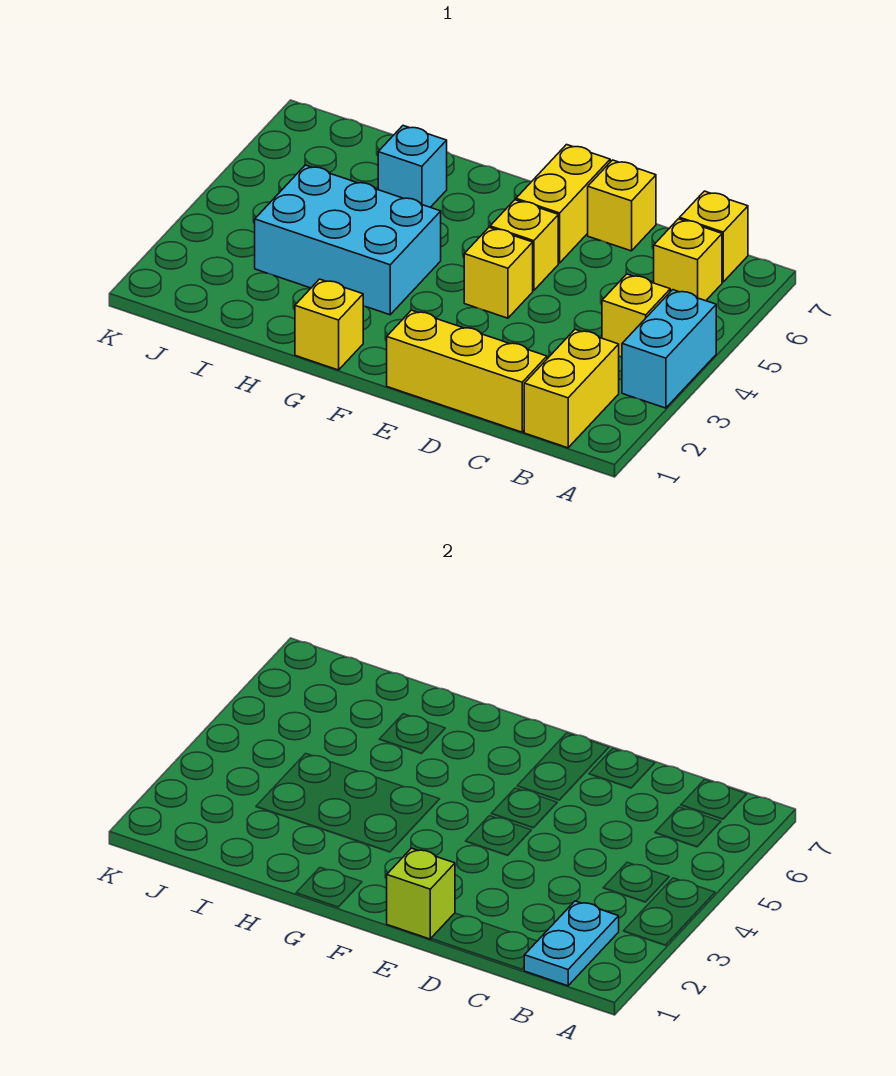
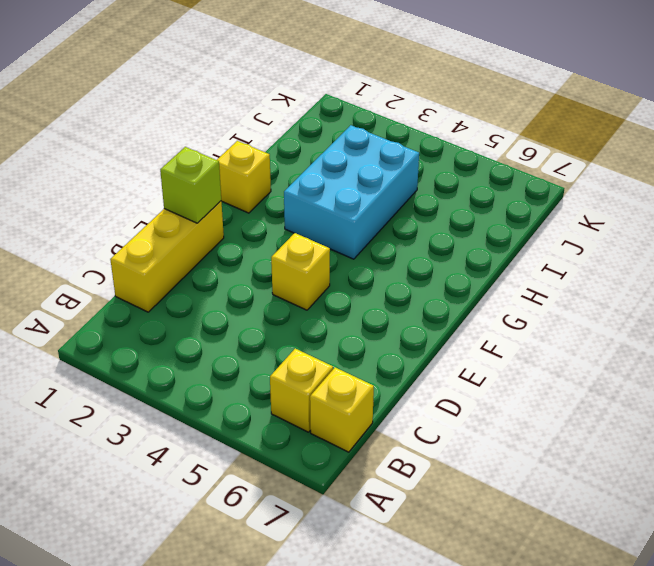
none -> cyan 1x2 brick [622,290,716,408]
none -> yellow 1x2 brick [524,329,619,448]
none -> yellow 1x1 brick [602,274,670,357]

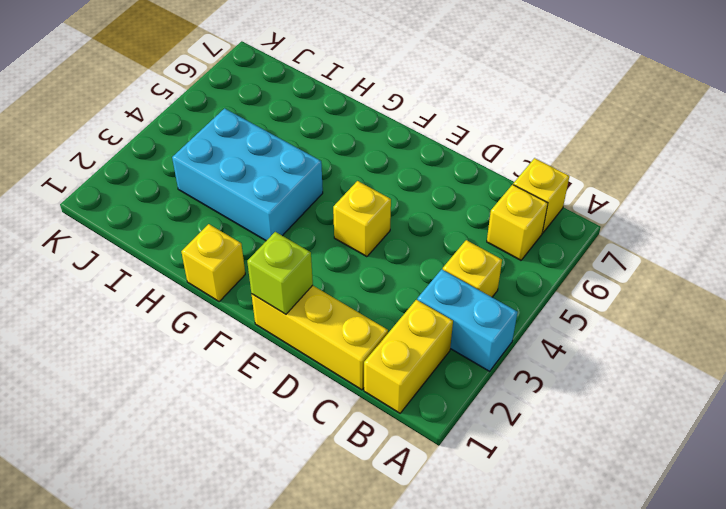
cyan 1x2 brick [417,269,518,371] -> cyan 1x2 brick turned to [622,290,716,408]
none -> yellow 1x1 brick [588,160,656,251]
none -> yellow 1x1 brick [490,200,558,291]
none -> yellow 1x2 brick [516,145,610,263]

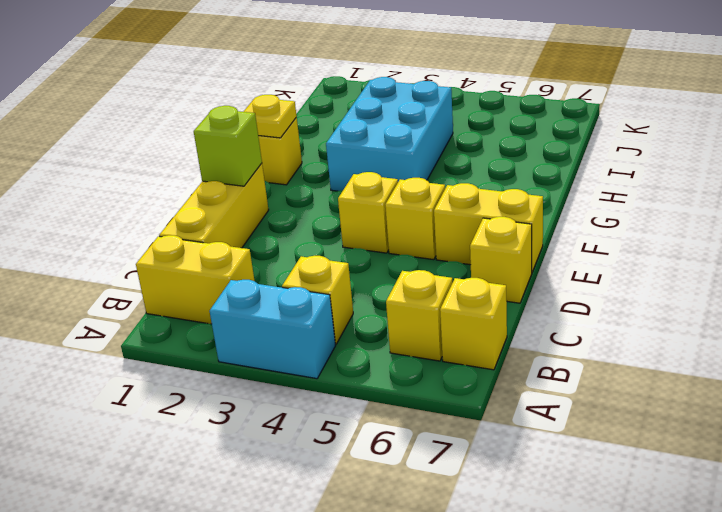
yellow 1x1 plate [244,95,297,138] -> none
none -> cyan 1x1 brick [378,126,447,207]
none -> cyan 1x2 plate [524,901,619,986]

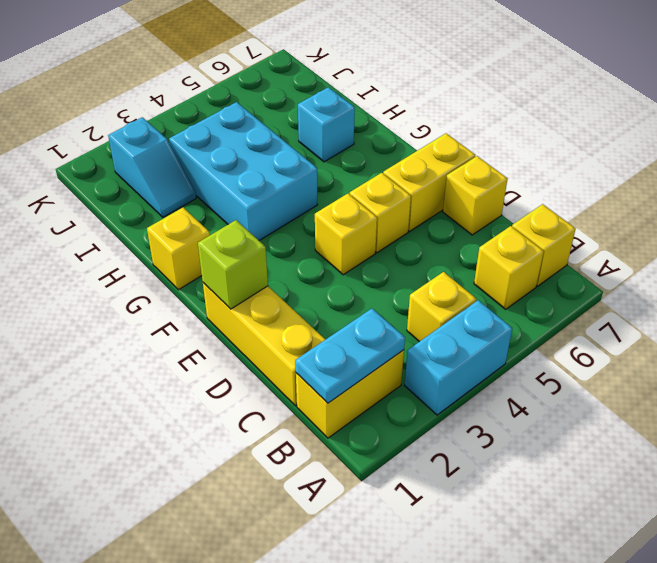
cyan 1x2 slope [108,117,196,217] -> none

